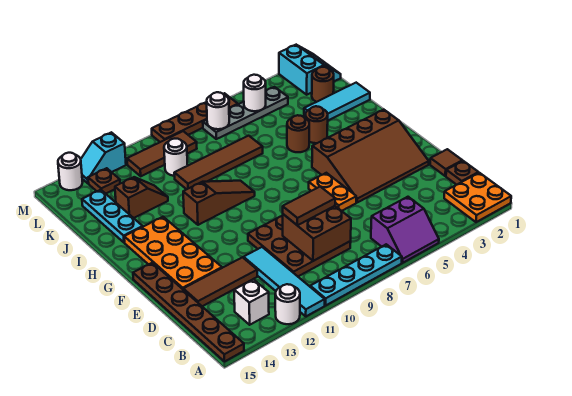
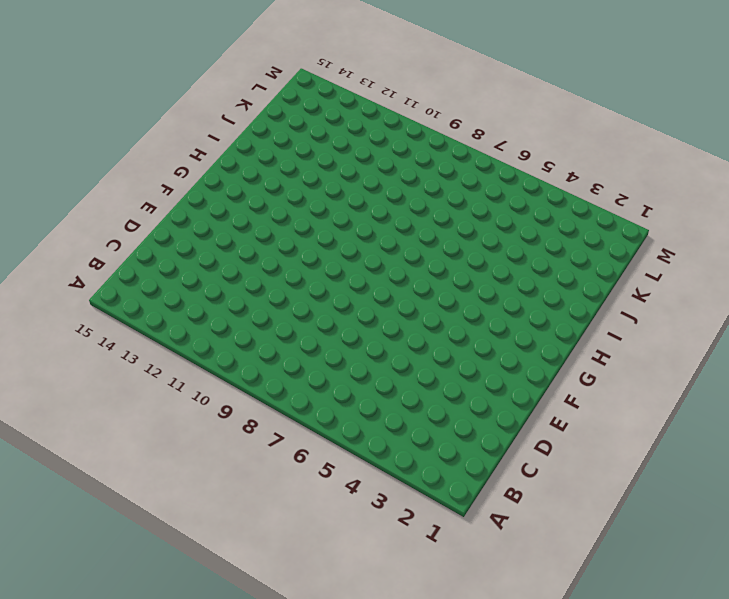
none -> orange 2x2 plate [444,173,511,222]
none -> purple 2x2 slope [371,197,439,263]
none -> cyan 1x4 plate [310,244,402,305]
none -> cyan 1x4 tile [244,247,325,316]

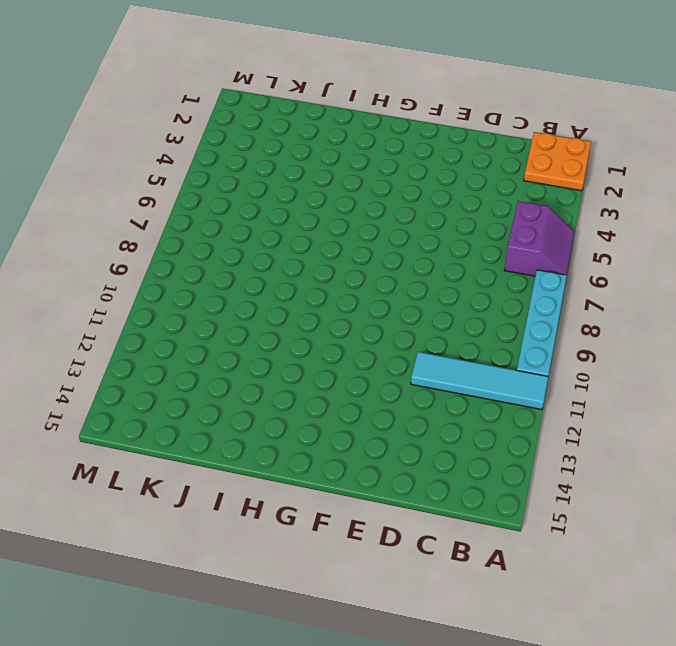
none -> white 1x1 round brick [275,284,300,324]
none -> brown 1x6 plate [133,263,244,362]
none -> white 1x1 brick [234,279,269,325]
none -> brown 1x1 plate [446,161,479,185]

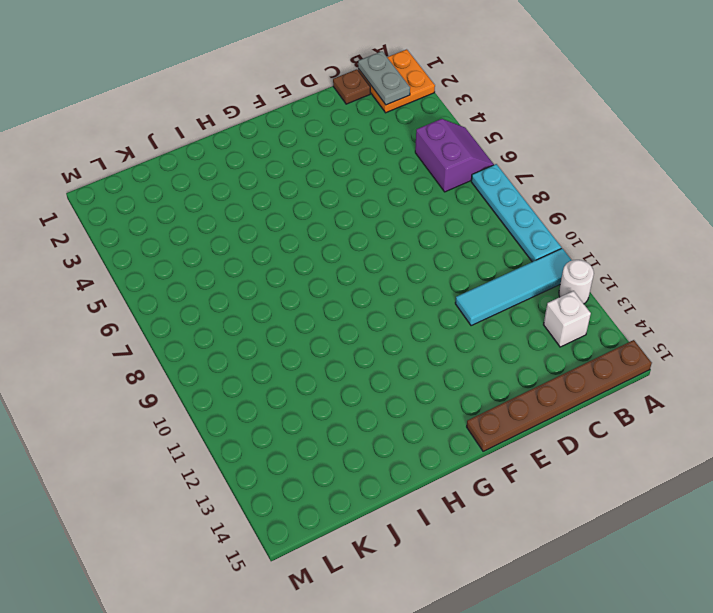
grey 1x2 plate [358,51,410,105] -> none
none -> brown 3x3 plate [248,216,351,276]
none -> brown 1x1 tile [430,149,462,176]
none -> brown 1x3 tile [183,257,257,306]
none -> brown 3x4 slope [312,110,429,202]

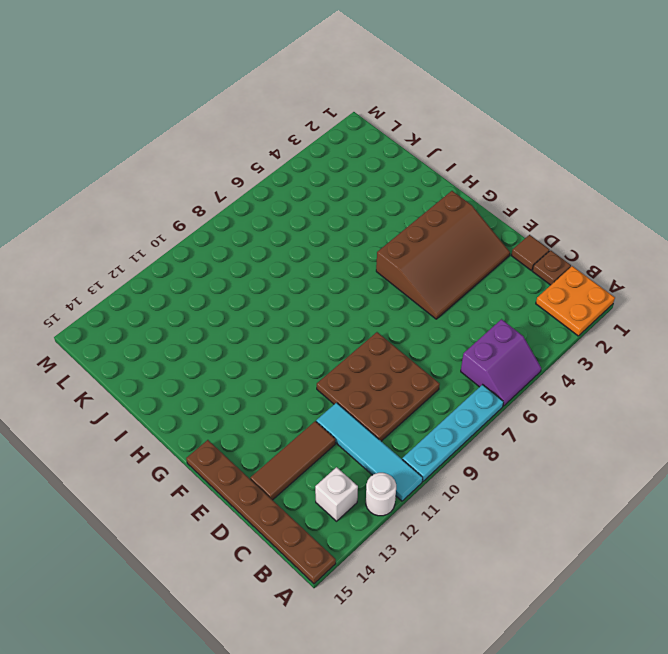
none -> orange 1x2 plate [309,173,356,211]
none -> orange 2x4 plate [124,217,222,289]
none -> brown 1x3 slope [183,181,255,225]
none -> brown 1x1 round brick [305,106,328,143]

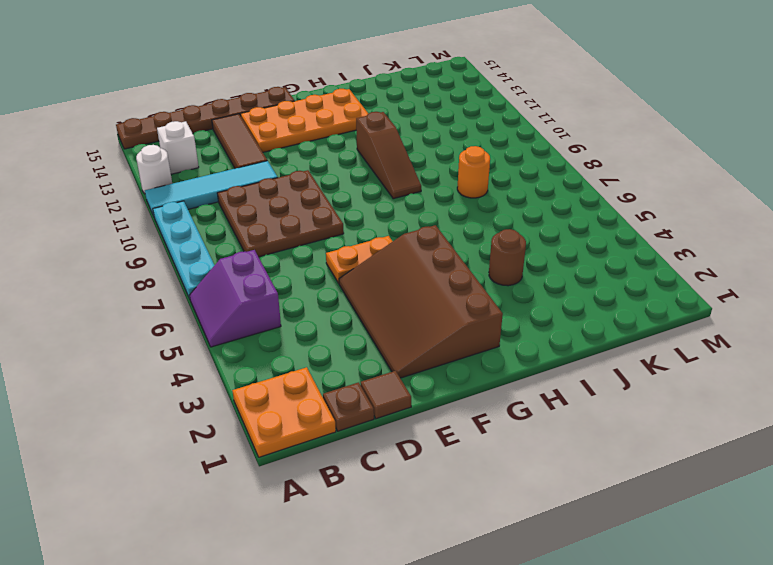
orange 1x1 round brick [457,146,490,198] -> brown 1x4 tile [174,136,263,189]
none -> brown 1x1 round brick [287,115,309,152]
none -> cyan 1x3 plate [82,190,143,243]
none -> cyan 1x3 tile [304,83,370,120]
none -> brown 1x2 slope [115,177,168,218]

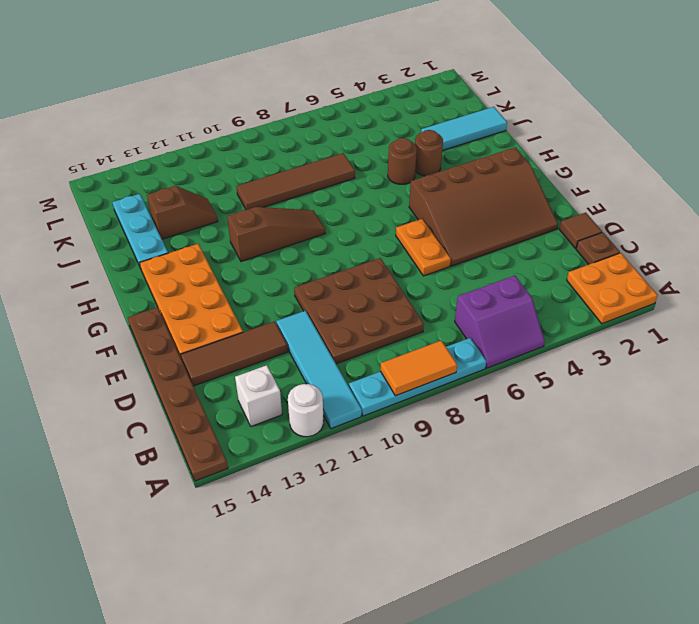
orange 1x2 tile [380,340,457,396] -> none
none -> brown 1x1 round brick [312,67,334,102]
none -> white 1x1 round brick [164,139,188,176]
none -> cyan 2x2 slope [279,45,341,95]
none -> grey 1x4 plate [203,87,288,139]

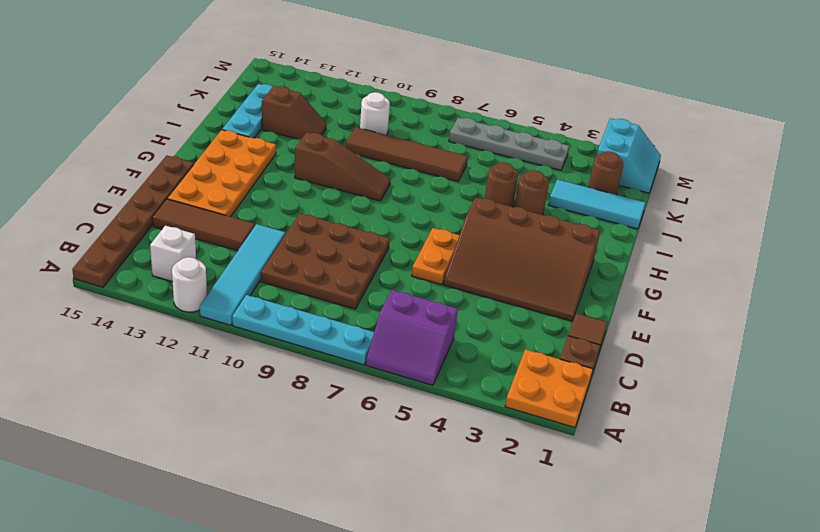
none -> brown 1x3 tile [127,131,197,176]
none -> brown 1x1 plate [88,168,120,194]
none -> brown 1x4 plate [152,93,238,142]
none -> cyan 1x2 slope [81,132,126,183]

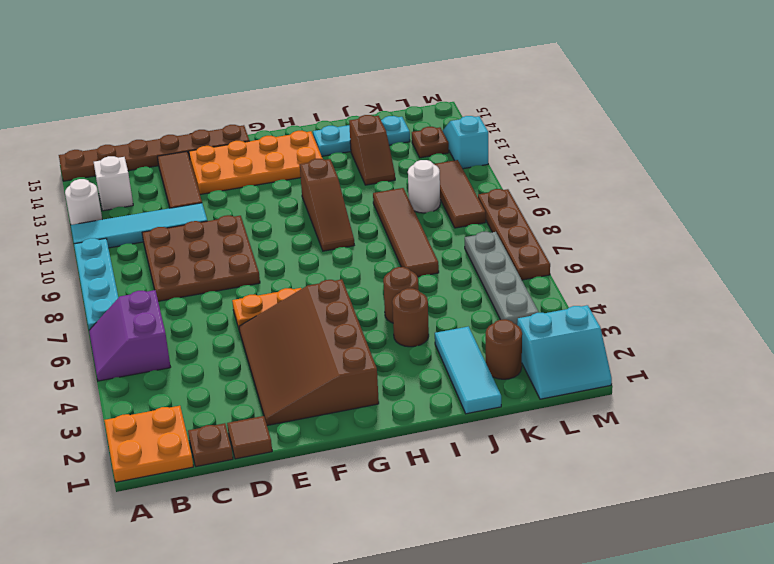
none -> white 1x1 round brick [58,153,83,190]
none -> brown 2x2 brick [283,206,351,261]
none -> white 1x1 round brick [244,75,266,111]
none -> white 1x1 round brick [207,92,229,129]

